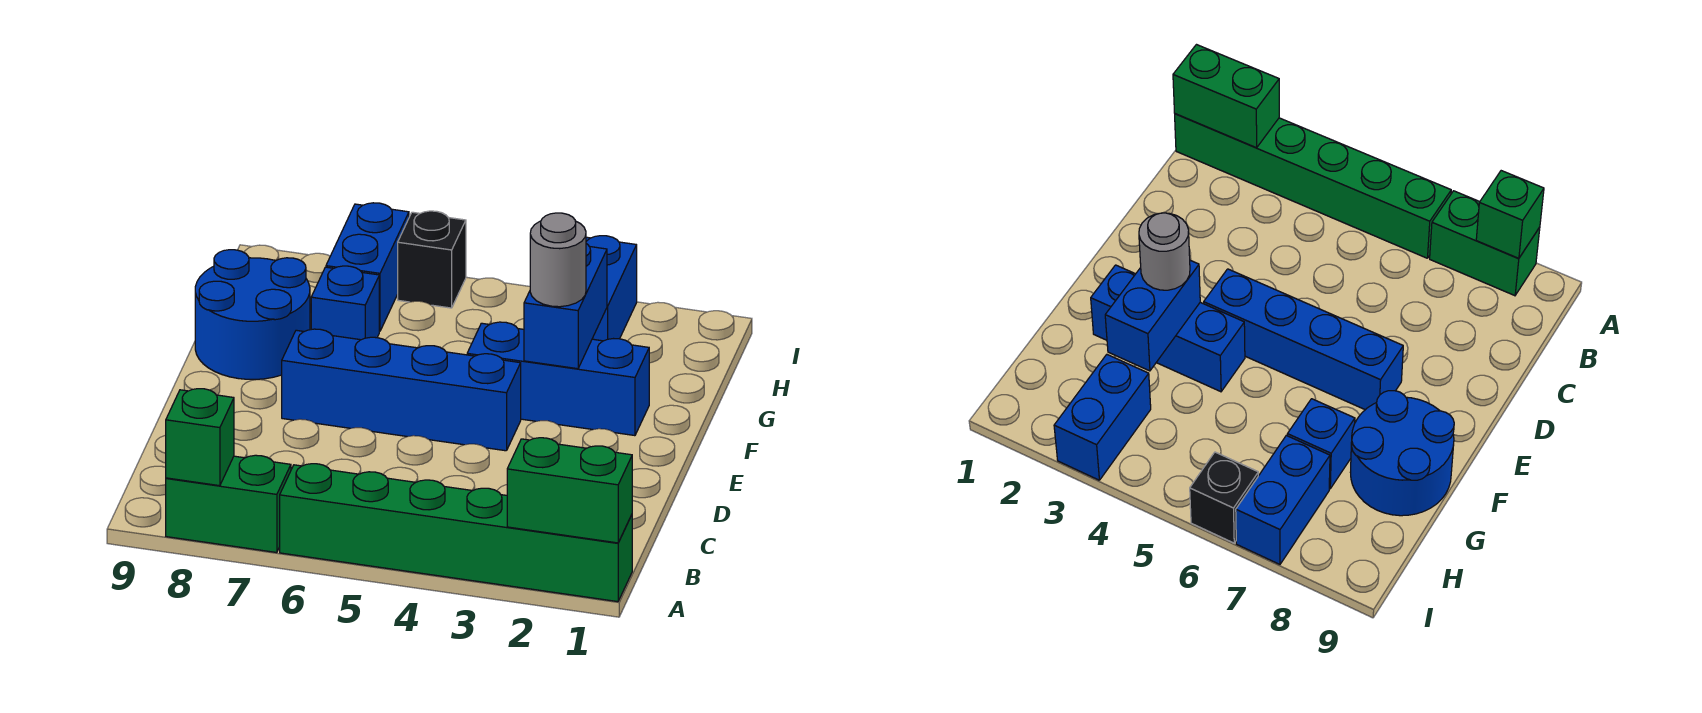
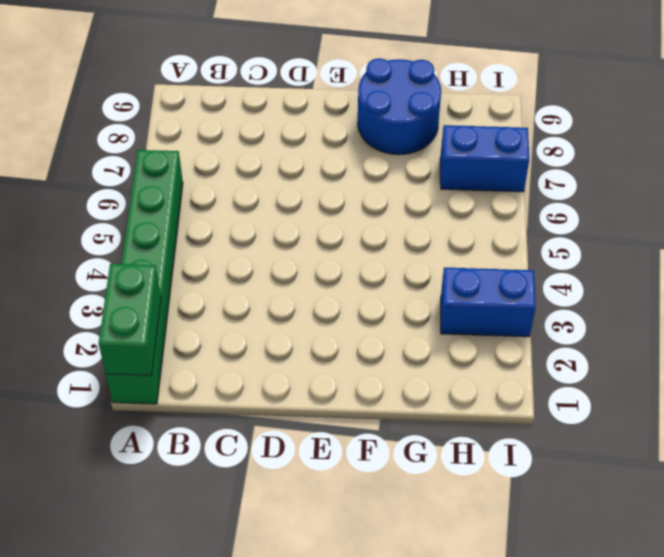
none -> green 1x2 brick [166,455,291,553]
none -> blue 1x4 brick [282,329,521,451]
none -> blue 1x3 brick [467,322,649,436]

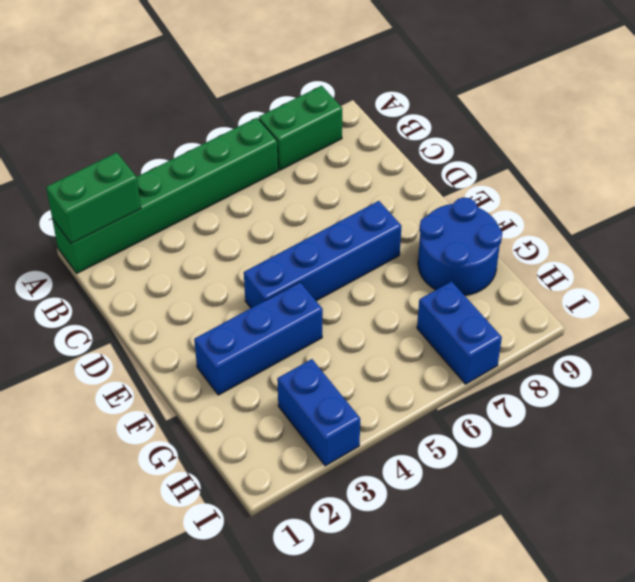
none -> blue 1x1 brick [311,266,379,340]
none -> black 1x1 brick [398,211,466,308]
none -> green 1x1 brick [166,389,234,486]

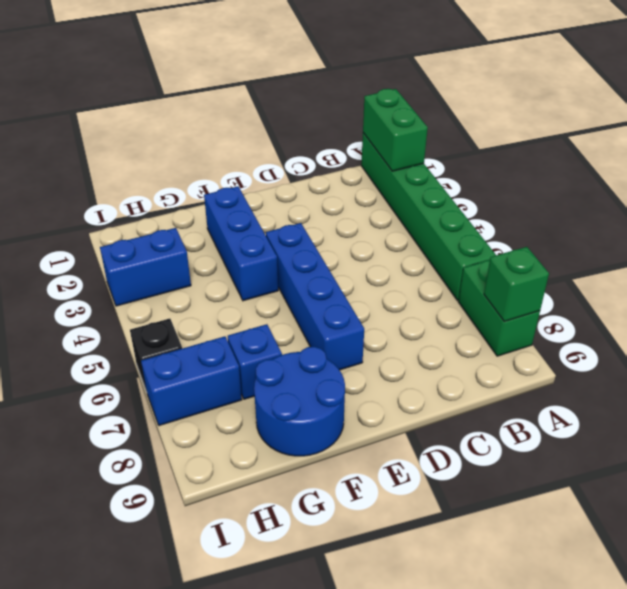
none -> blue 1x2 brick [524,244,607,369]
none -> grey 1x1 round brick [530,213,586,307]

